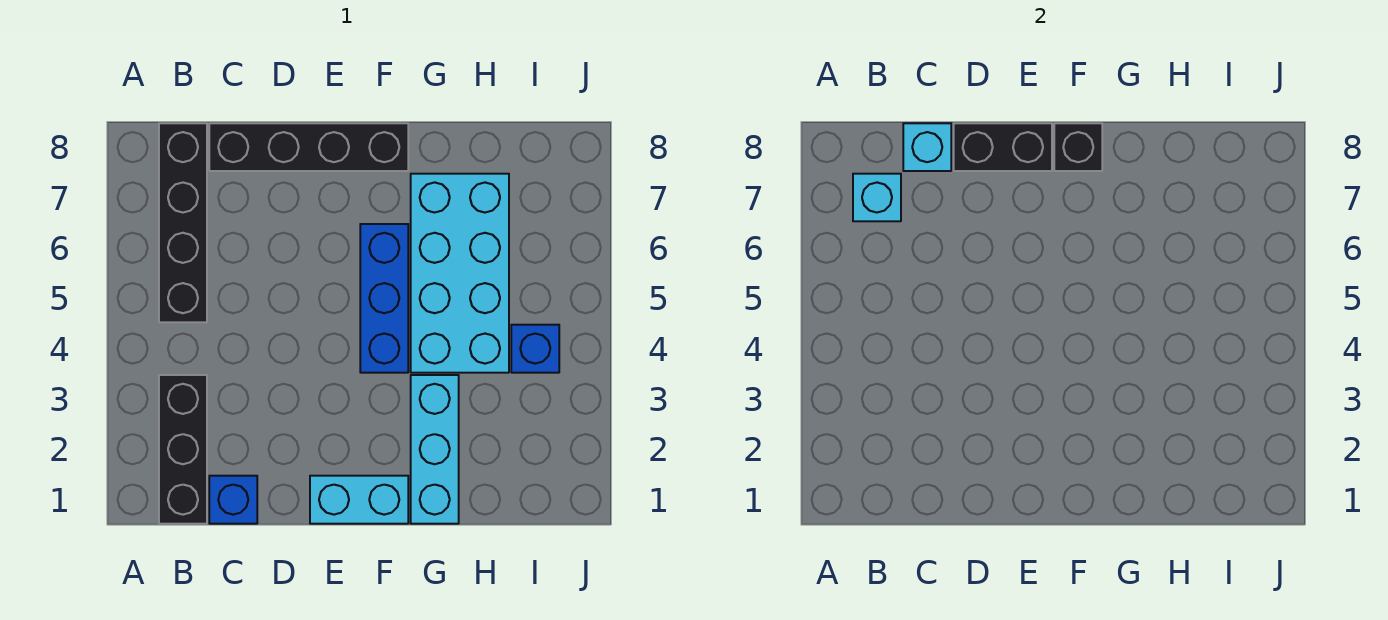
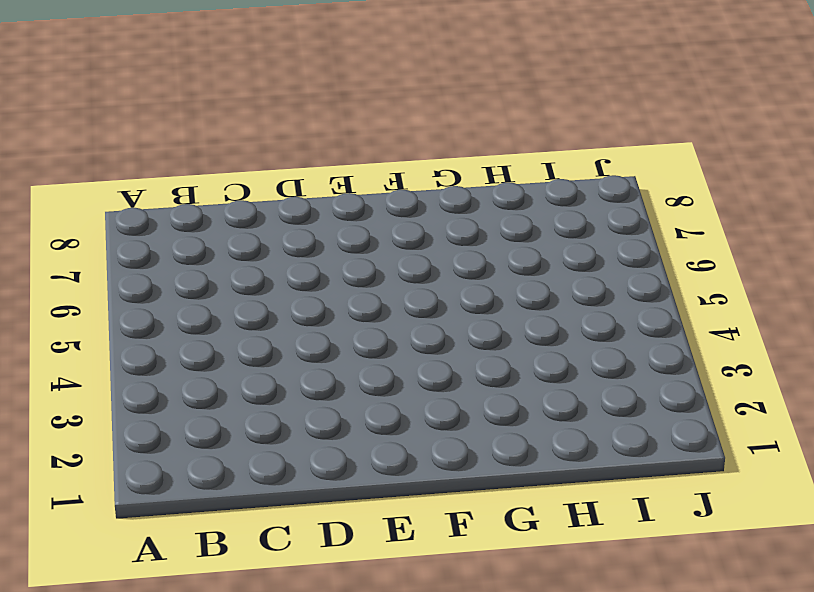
none -> black 1x3 brick [159,375,207,524]
none -> black 1x4 brick [159,123,207,322]
none -> blue 1x1 brick [209,476,257,524]

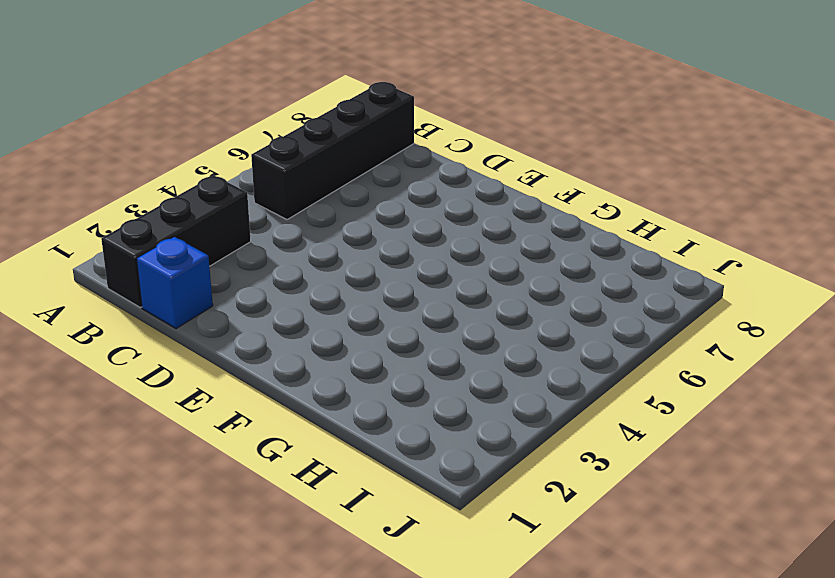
none -> black 1x4 brick [209,123,408,171]
none -> cyan 1x2 brick [310,476,408,524]
none -> blue 1x3 brick [360,224,408,373]

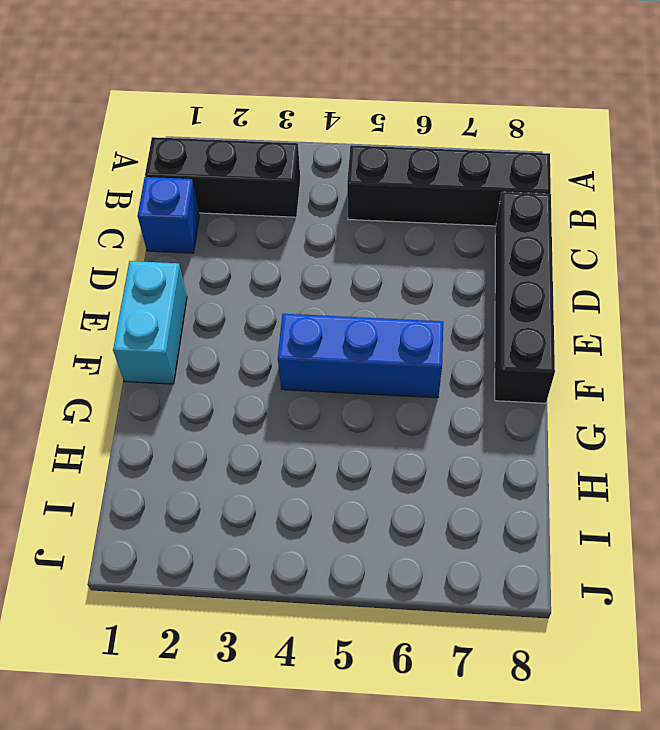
none -> cyan 1x3 brick [411,375,459,524]
none -> cyan 2x4 brick [411,174,509,373]
none -> blue 1x1 brick [511,325,559,373]

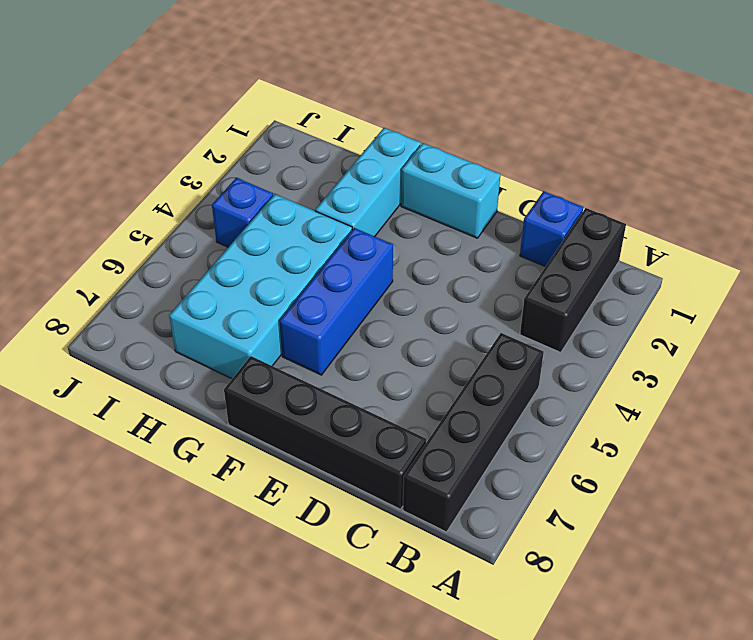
none -> cyan 1x1 brick [853,174,901,221]
none -> cyan 1x1 brick [903,123,951,171]
none -> black 1x2 brick [954,123,1052,171]

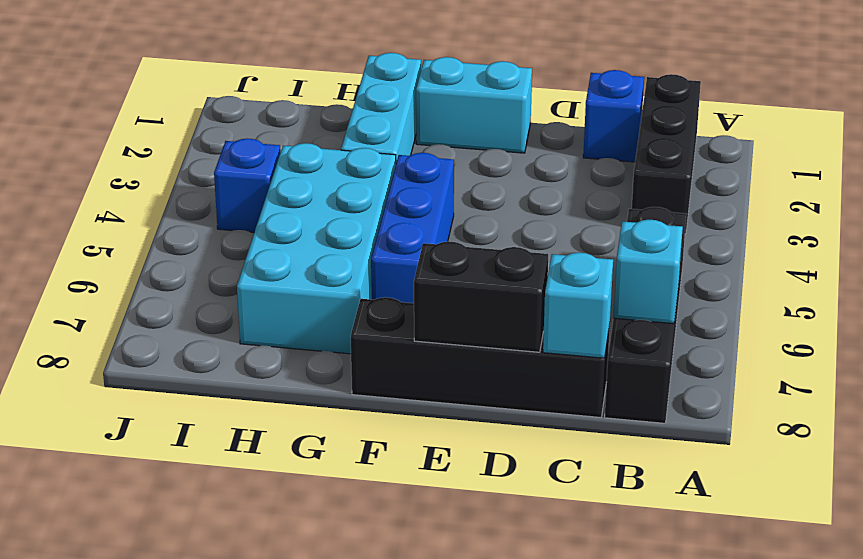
none -> black 1x1 brick [1054,123,1102,171]

